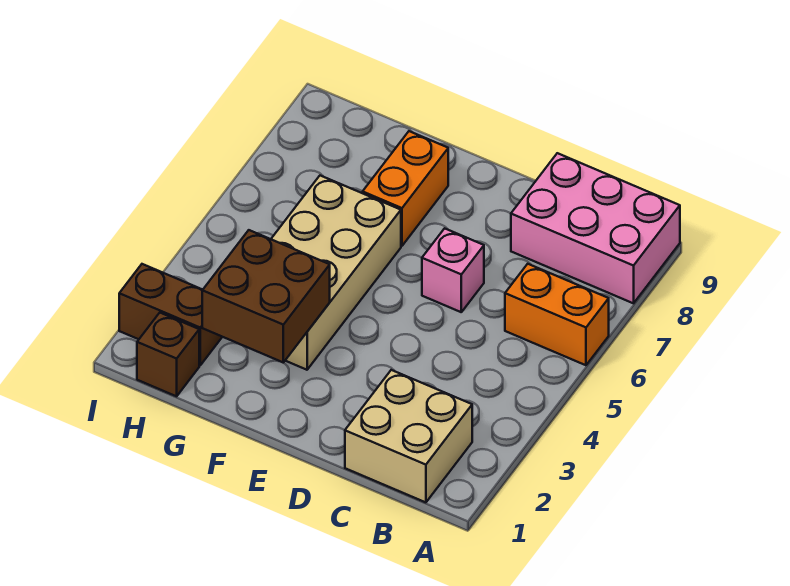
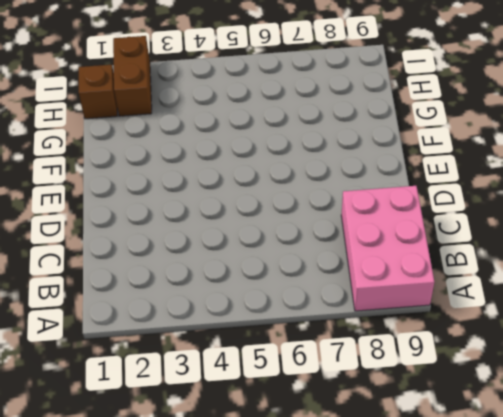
none -> orange 1x2 brick [505,264,609,365]
none -> tan 2x2 brick [345,370,472,502]

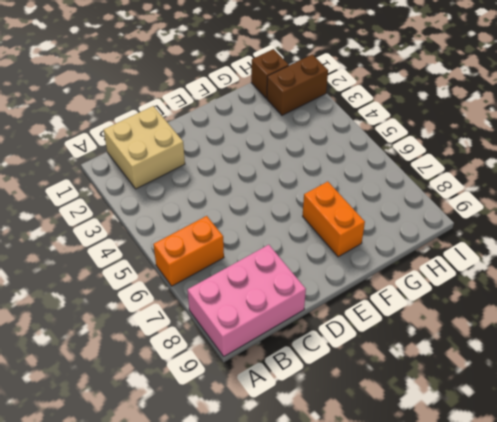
none -> pink 1x1 brick [422,228,484,312]
none -> tan 2x4 brick [271,176,401,370]

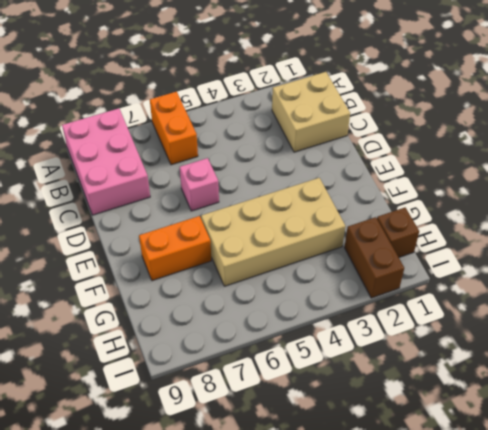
none -> brown 2x2 brick [202,230,330,363]

